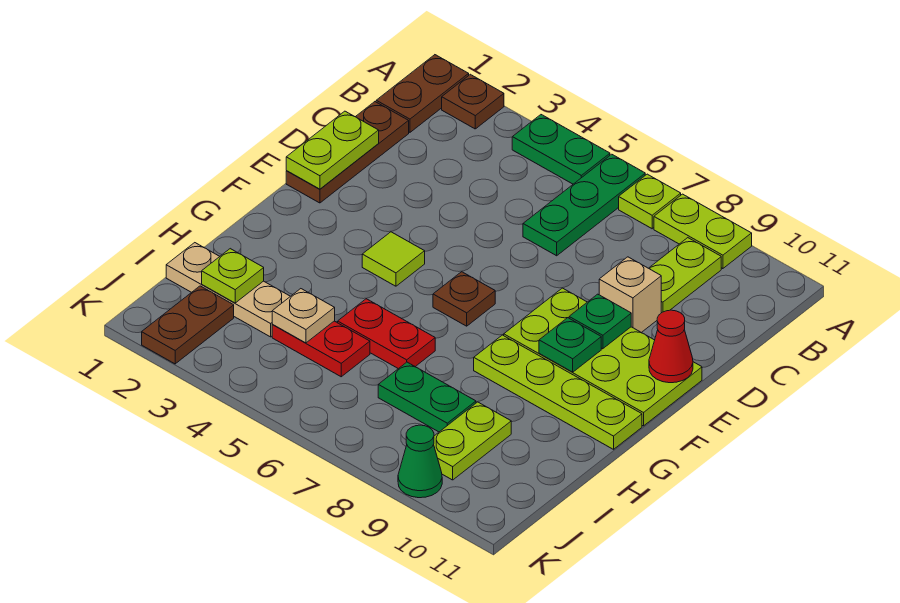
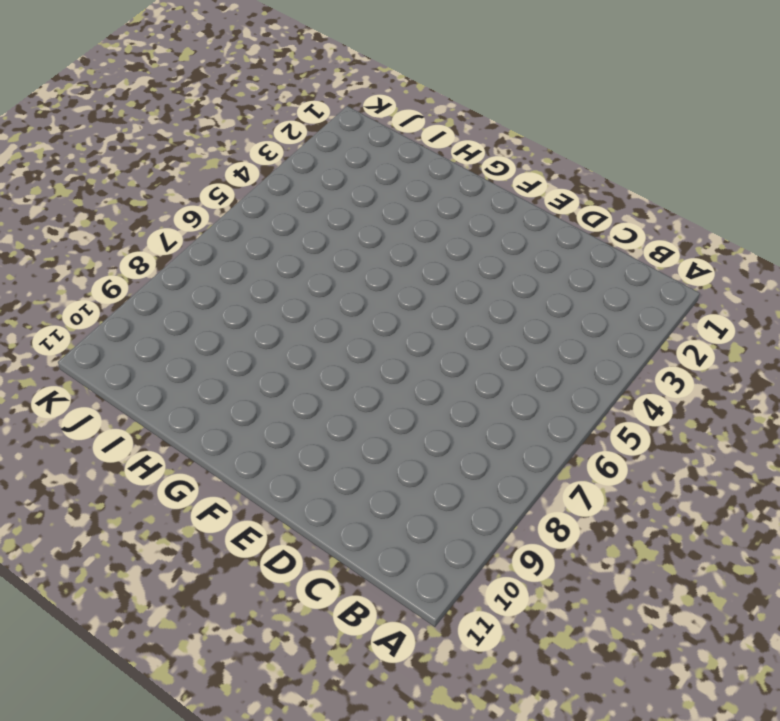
none -> brown 1x2 plate [376,55,469,132]
none -> brown 1x1 plate [442,74,504,129]
none -> green 1x2 plate [512,115,610,184]

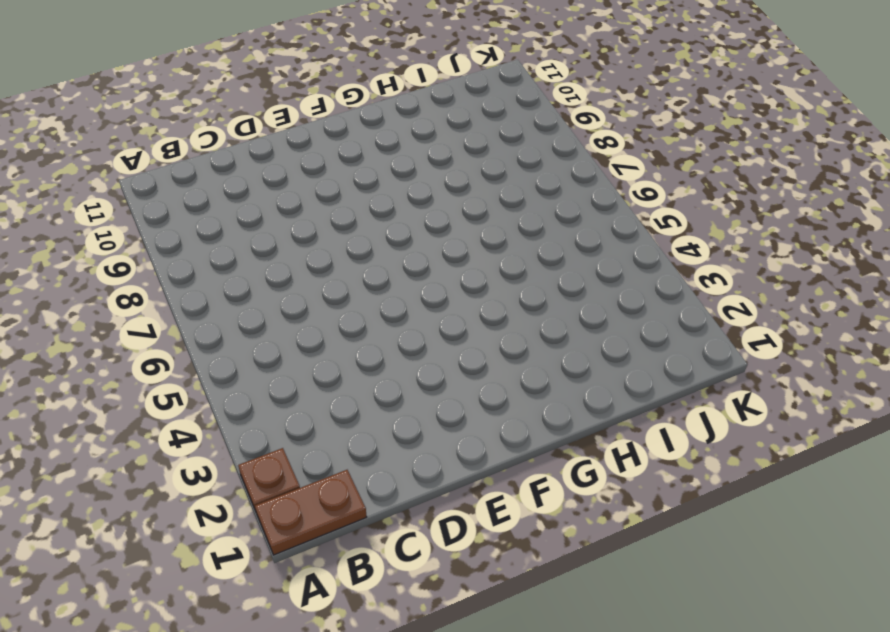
none -> green 1x2 plate [512,115,610,184]
none -> green 1x3 plate [523,154,645,256]
none -> lime 1x1 plate [619,174,681,229]

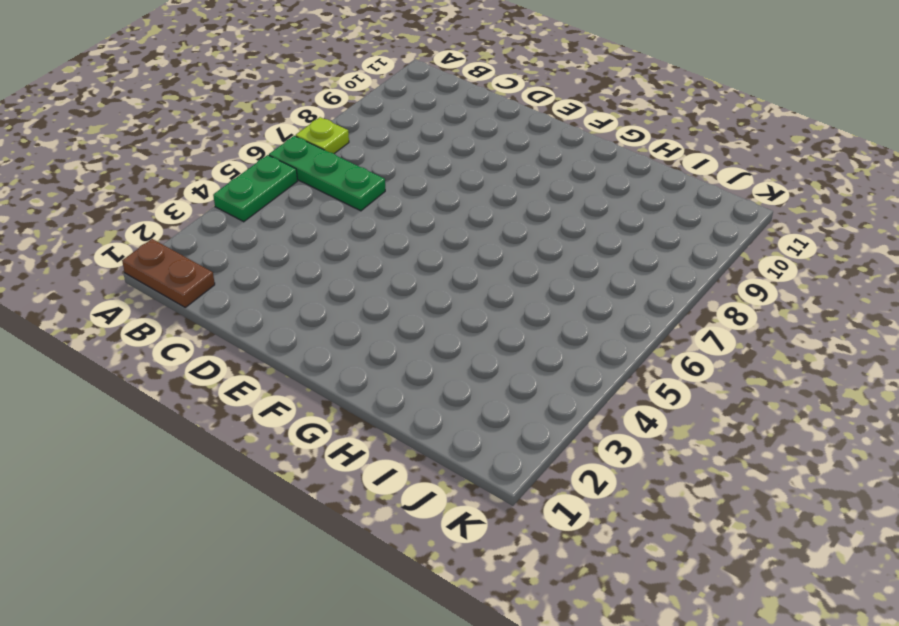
none -> brown 1x1 plate [442,74,504,129]
none -> lime 1x2 plate [654,194,752,269]
none -> lime 1x2 plate [649,238,721,313]

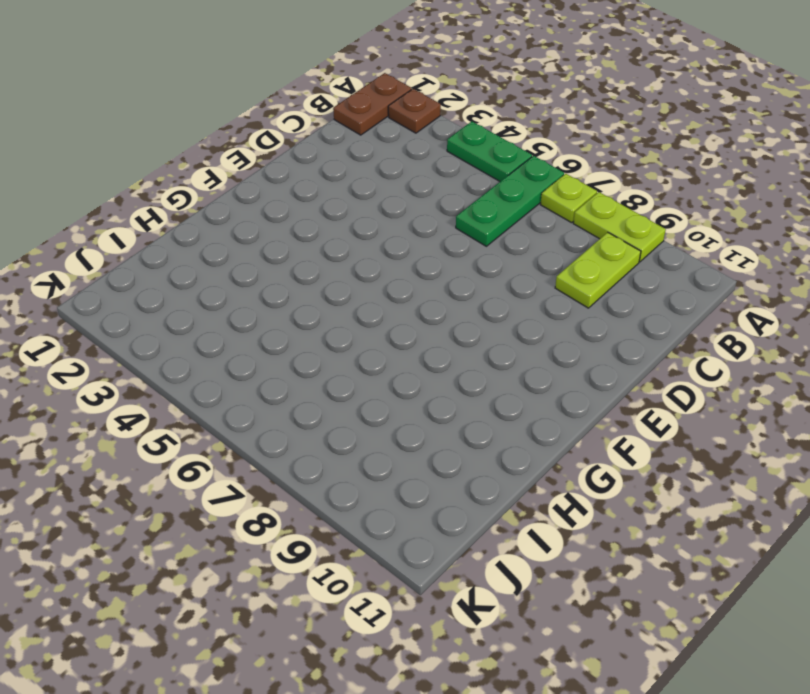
none -> brown 1x3 plate [286,102,409,203]
none -> tan 1x1 brick [599,257,661,333]
none -> lime 2x4 plate [504,288,702,426]

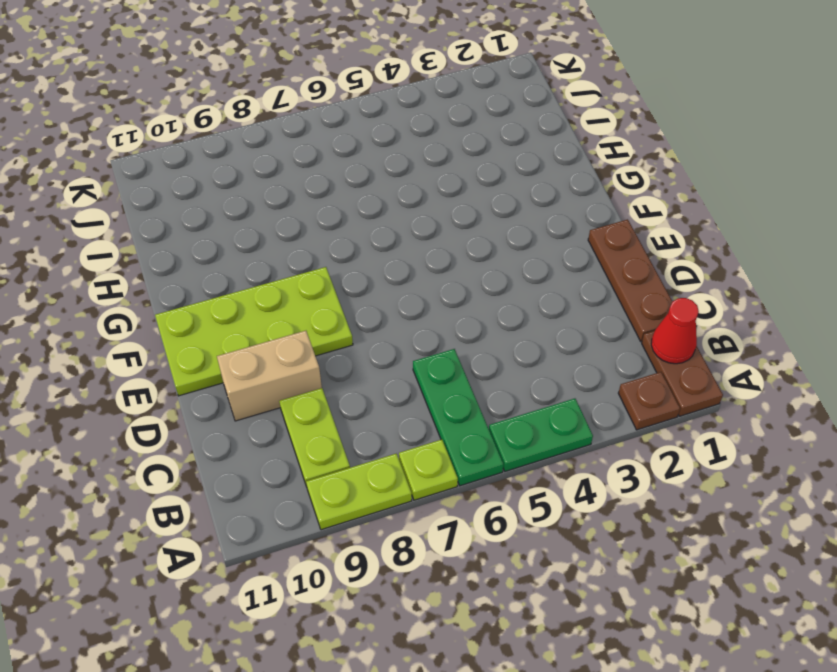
red 1x1 cone [651,298,699,364] -> red 1x1 cone moved to [649,310,693,383]
tan 1x2 brick [217,331,322,421] -> tan 1x1 brick [599,257,661,333]
none -> lime 1x1 tile [362,232,425,286]
none -> brown 1x1 plate [433,272,495,326]
none -> lime 1x4 plate [474,335,642,449]

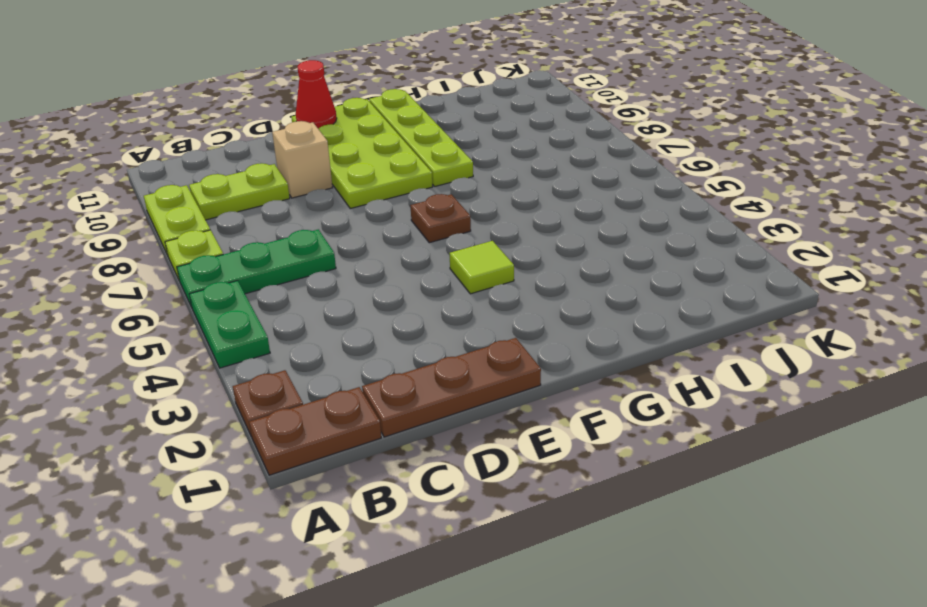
none -> red 1x2 plate [338,299,435,369]
none -> tan 1x3 plate [166,243,290,337]
none -> red 1x2 plate [272,321,370,377]

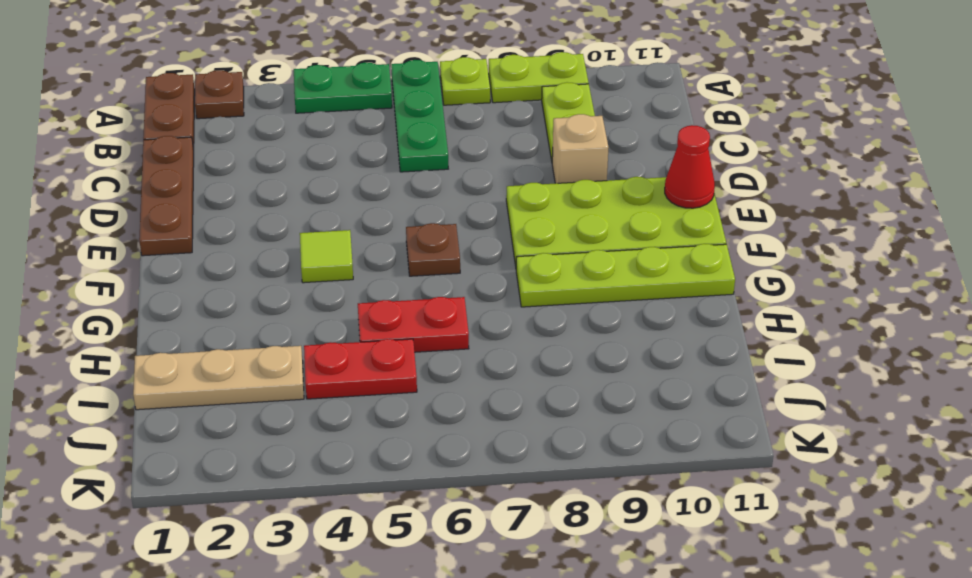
none -> green 1x2 plate [378,362,476,432]
none -> lime 1x2 plate [434,402,511,480]
none -> brown 1x2 plate [142,286,234,364]

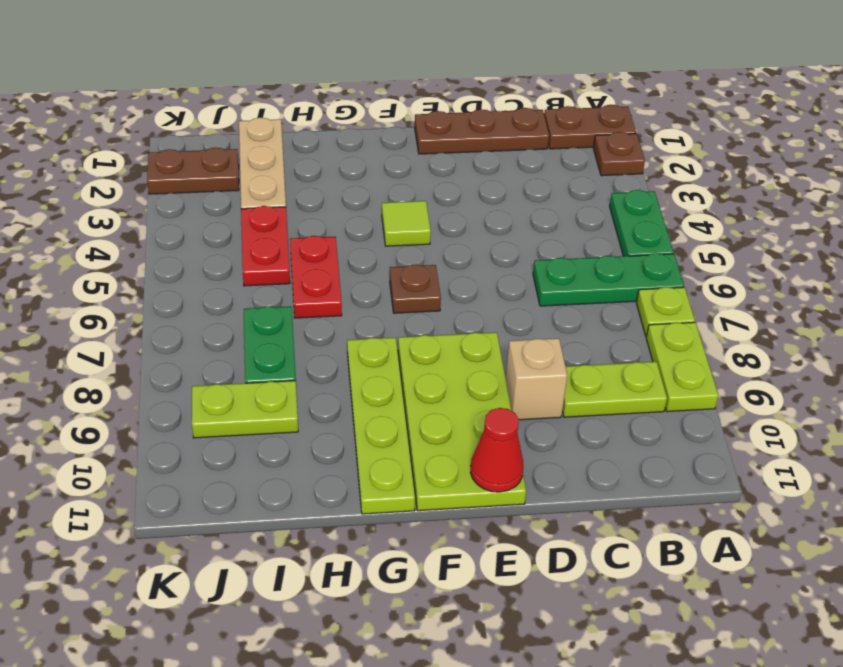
none -> green 1x1 cone [398,425,442,498]
none -> lime 1x2 plate [286,111,379,189]
none -> green 1x1 plate [569,294,631,349]

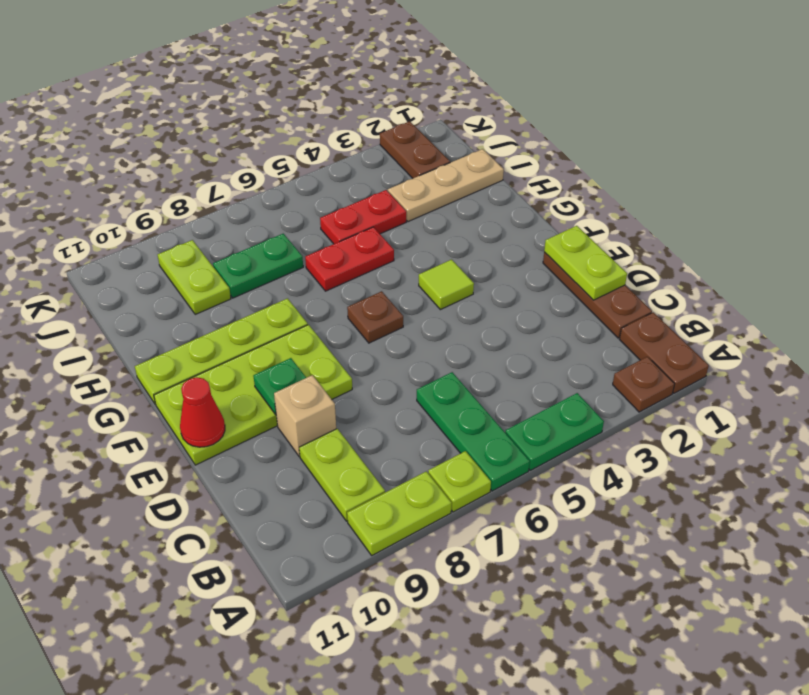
none -> green 1x1 cone [398,425,442,498]
none -> green 1x1 plate [539,318,601,372]
none -> lime 1x1 plate [202,249,264,303]

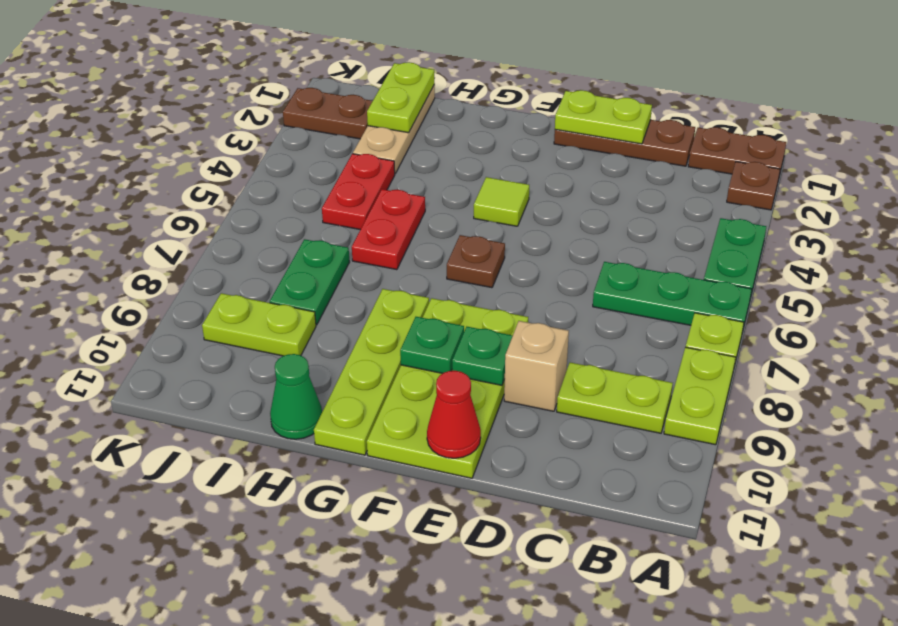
green 1x1 cone [270,354,322,439] -> green 1x1 cone moved to [398,425,442,498]
lime 1x2 plate [367,62,435,133] -> lime 1x1 plate [202,249,264,303]
none -> tan 1x1 plate [272,289,335,343]

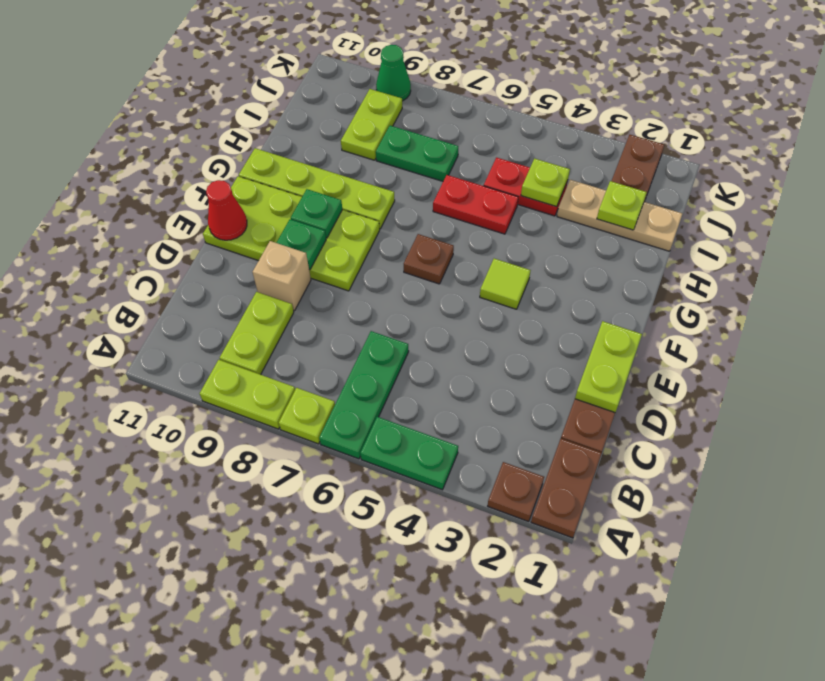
lime 1x1 plate [521,159,570,207] -> tan 1x1 plate [272,289,335,343]

